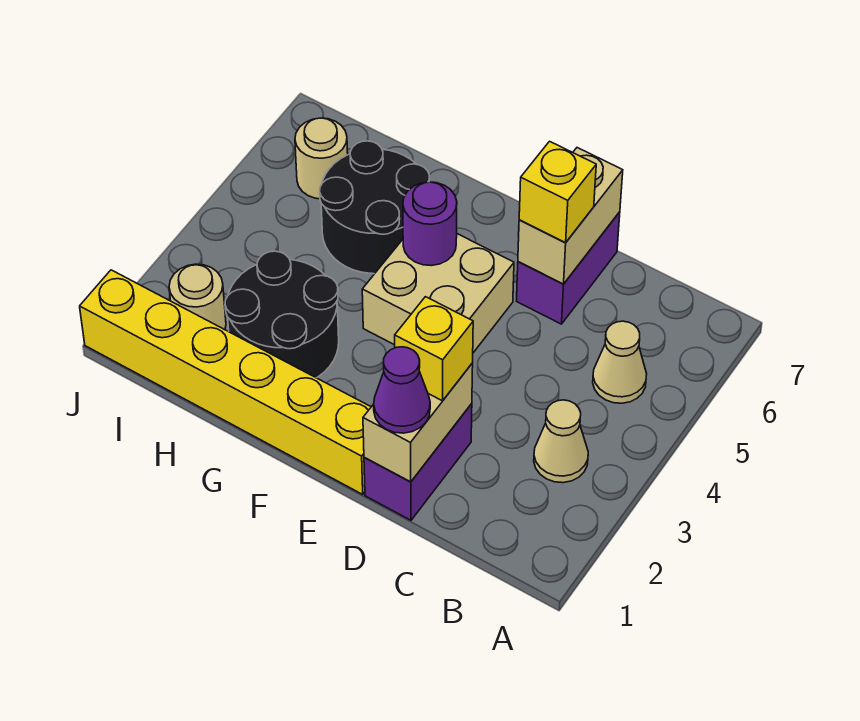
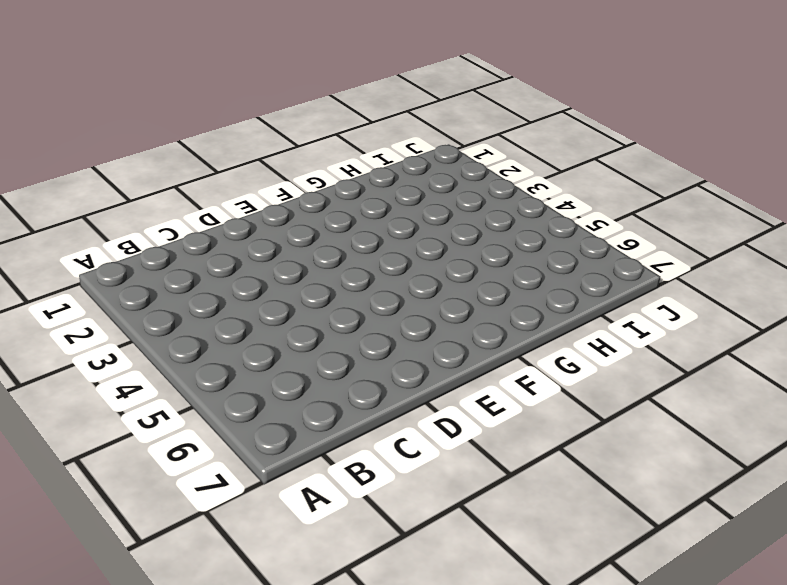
none -> tan 1x1 cone [534,400,588,483]
none -> tan 1x1 cone [593,321,647,403]
none -> purple 1x2 brick [364,404,472,520]

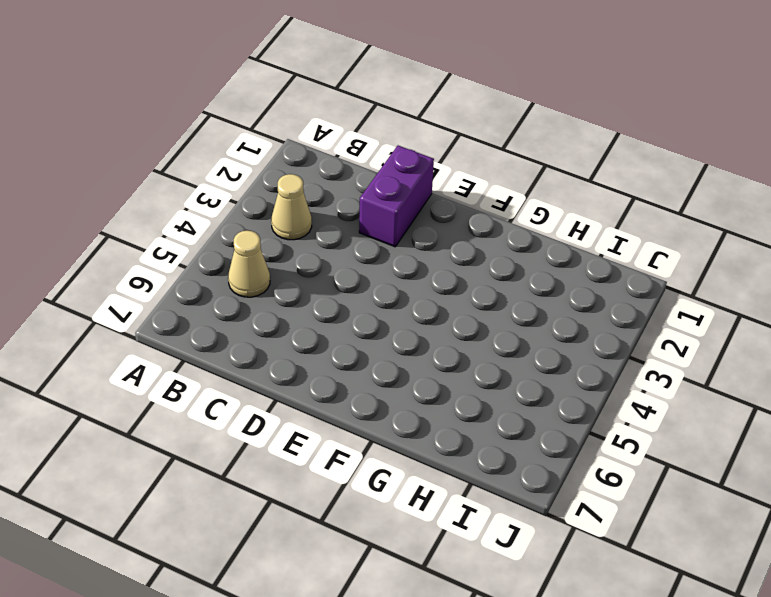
none -> purple 1x2 brick [517,212,620,324]
none -> yellow 1x6 brick [80,270,371,494]
none -> tan 2x2 brick [362,234,514,353]

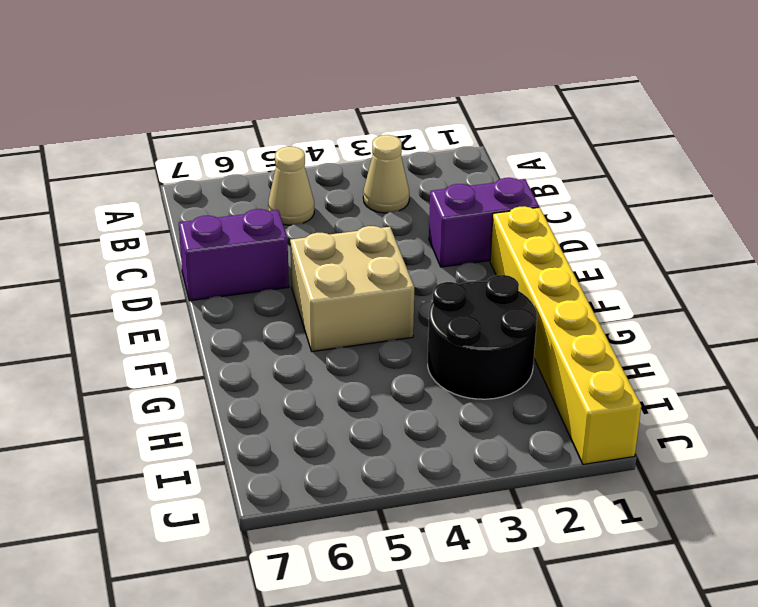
none -> black 2x2 round brick [320,141,429,274]
none -> tan 1x1 round brick [169,264,226,330]
none -> tan 1x1 round brick [295,118,348,199]

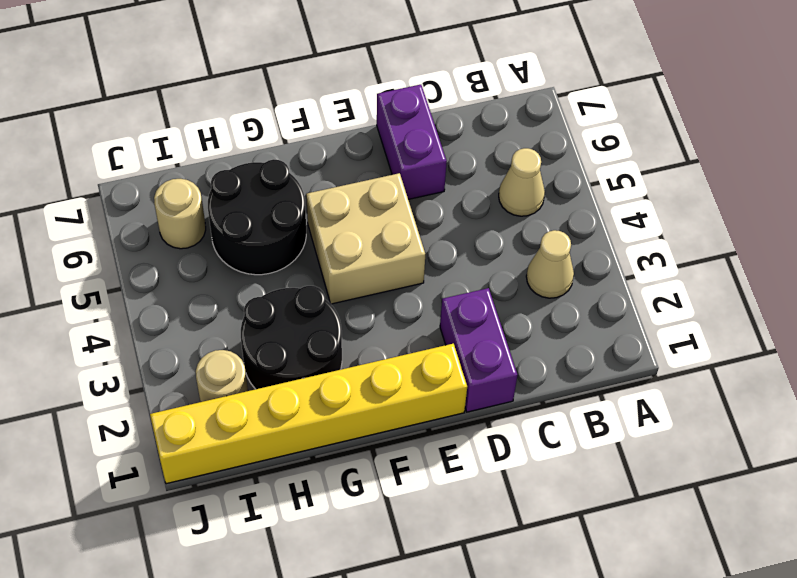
none -> tan 1x2 brick [363,363,473,482]
none -> tan 1x2 brick [518,148,623,284]
none -> purple 1x1 round brick [403,182,457,266]

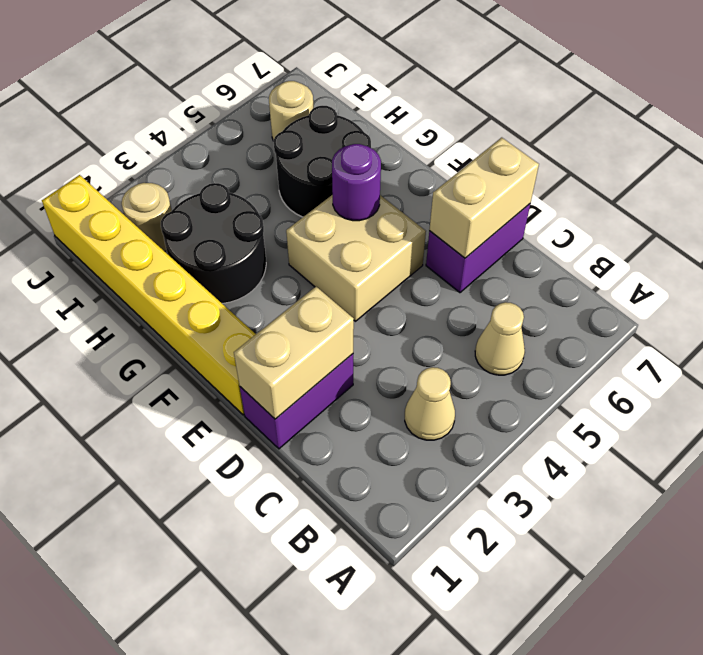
none -> purple 1x1 cone [374,347,430,433]
none -> yellow 1x1 brick [395,297,473,401]
none -> yellow 1x1 brick [519,141,596,243]

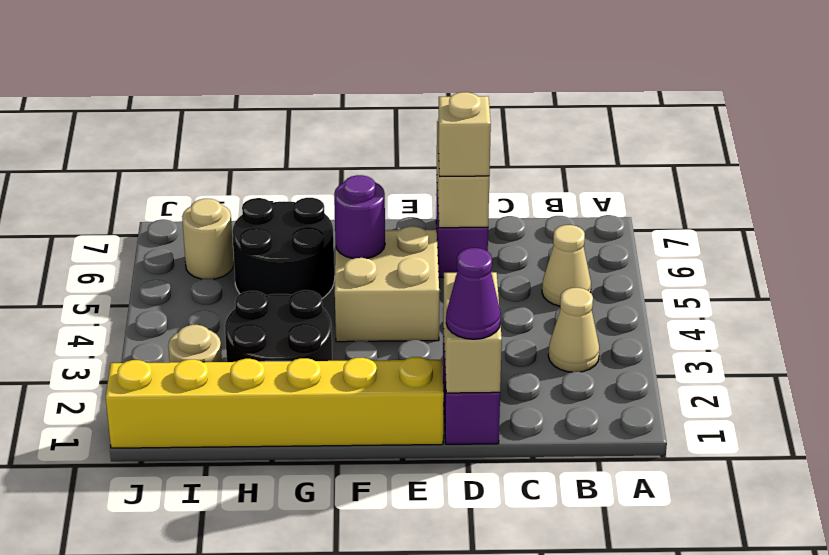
tan 1x1 brick [438,92,491,177] -> yellow 1x1 brick [519,141,596,243]
none -> yellow 1x1 brick [395,297,473,401]

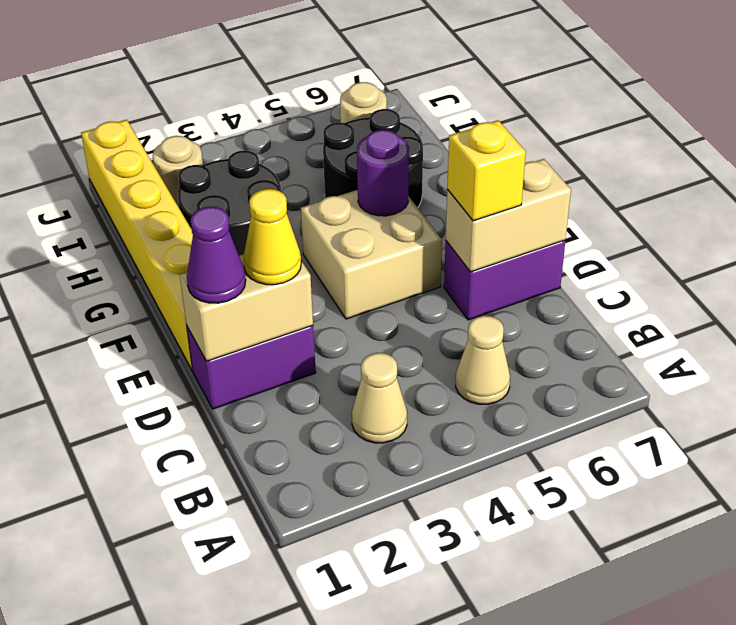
yellow 1x1 cone [244,189,301,285] -> yellow 1x1 brick [395,297,473,401]

